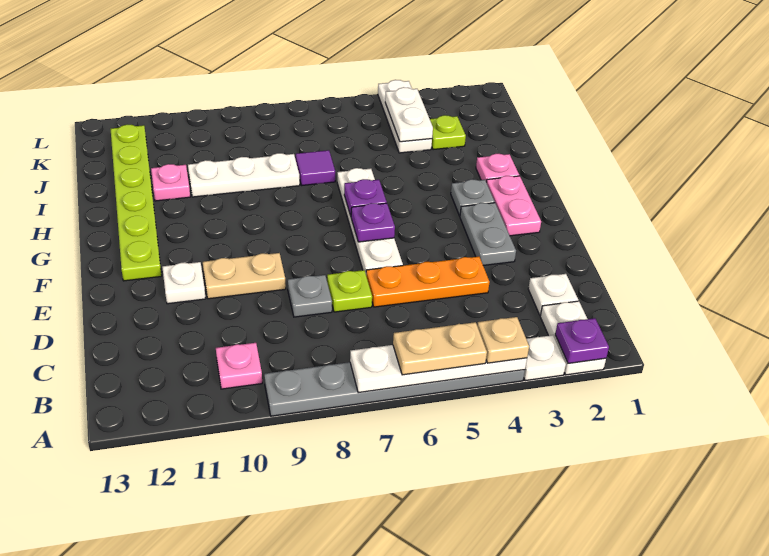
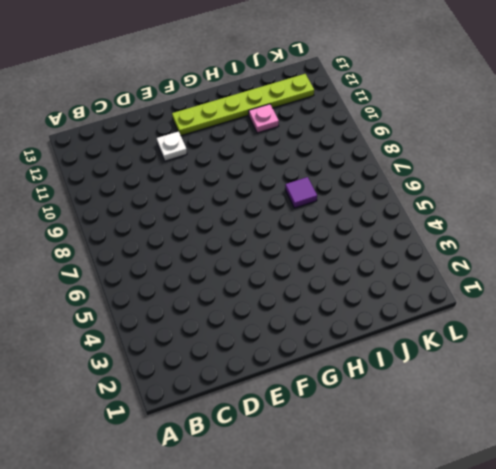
none -> white 1x2 plate [540,301,606,375]
none -> white 1x1 plate [524,335,566,381]
none -> grey 1x6 plate [264,362,525,416]

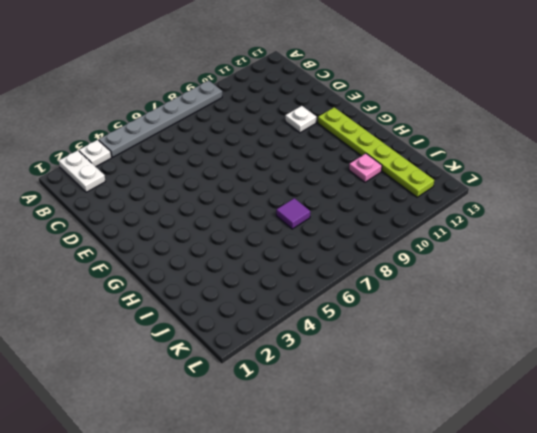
none -> pink 1x1 plate [216,343,262,389]
none -> white 1x1 plate [528,274,578,315]
none -> orange 1x3 plate [366,257,490,307]

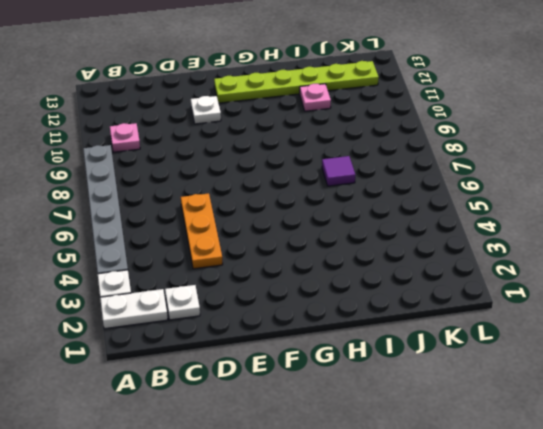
none -> lime 1x1 plate [327,270,372,312]
none -> grey 1x1 plate [288,275,332,317]
none -> grey 1x2 plate [460,203,516,265]

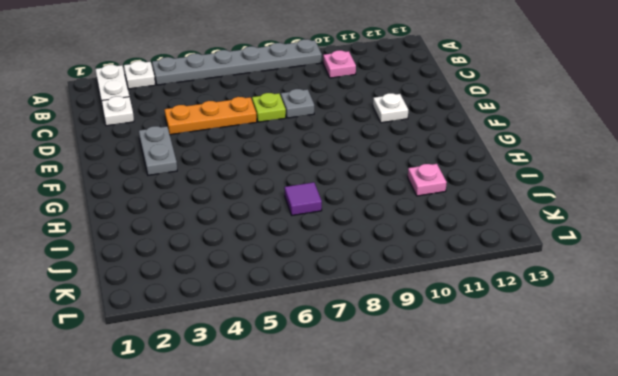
none -> white 1x4 plate [337,168,403,273]
none -> tan 1x2 plate [203,253,286,299]
none -> pink 1x2 plate [486,176,541,236]

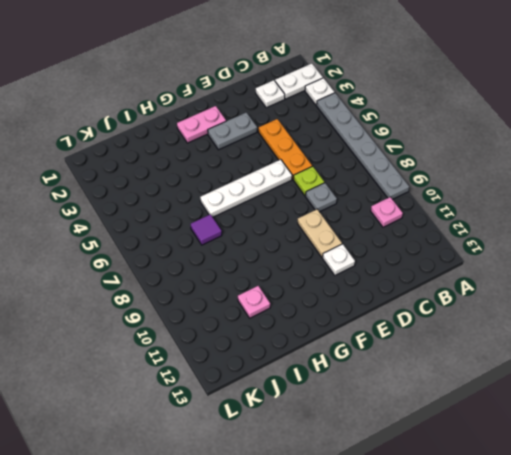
none -> lime 1x6 plate [111,125,162,281]
none -> grey 1x1 plate [451,179,495,216]
none -> pink 1x1 plate [476,154,519,182]

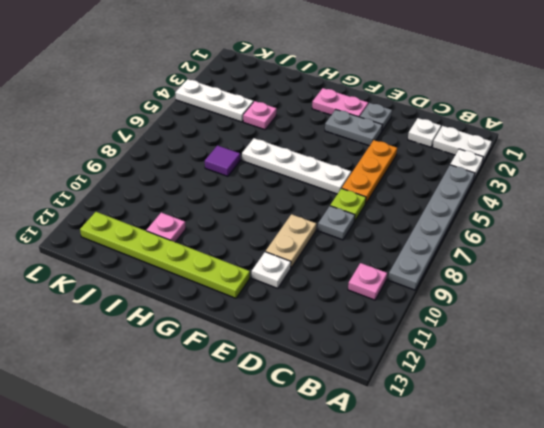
grey 1x1 plate [360,103,392,131] -> grey 1x1 plate moved to [451,179,495,216]
pink 1x1 plate [243,101,277,130] -> pink 1x1 plate moved to [476,154,519,182]
none -> white 1x3 plate [188,153,300,197]
none -> lime 1x1 plate [430,115,466,150]
none -> purple 1x1 plate [555,318,609,364]

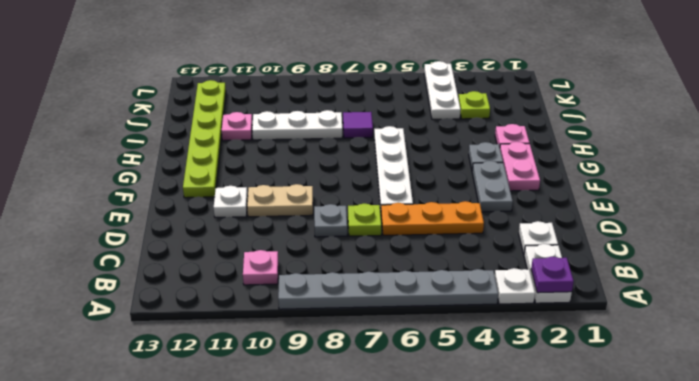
none -> white 1x4 plate [350,345,527,393]
none -> purple 1x1 plate [351,203,395,242]
none -> purple 1x1 plate [344,179,387,216]

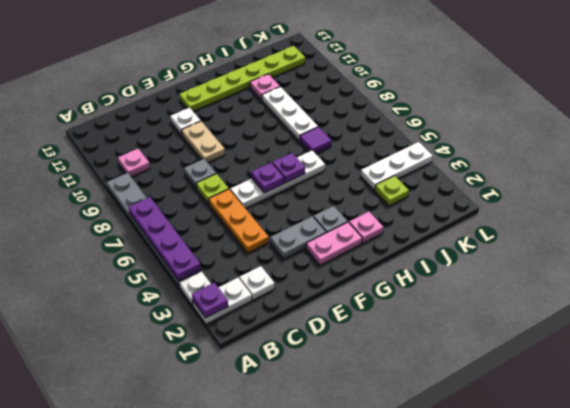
purple 1x4 plate [129,197,201,281] -> white 1x4 plate [350,345,527,393]
none -> white 1x2 plate [385,87,433,142]
none -> tan 1x1 plate [477,317,529,363]
none -> tan 1x2 plate [393,322,487,375]

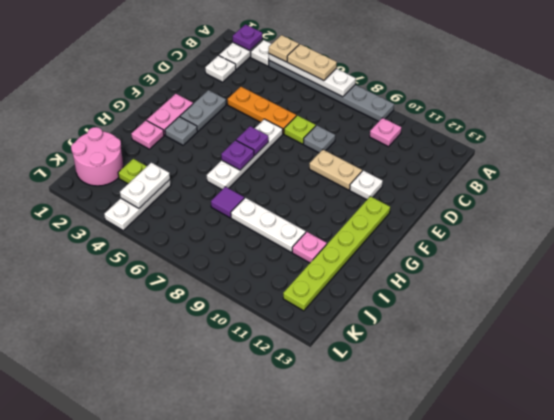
pink 2x2 round brick [71,127,123,186] -> none

